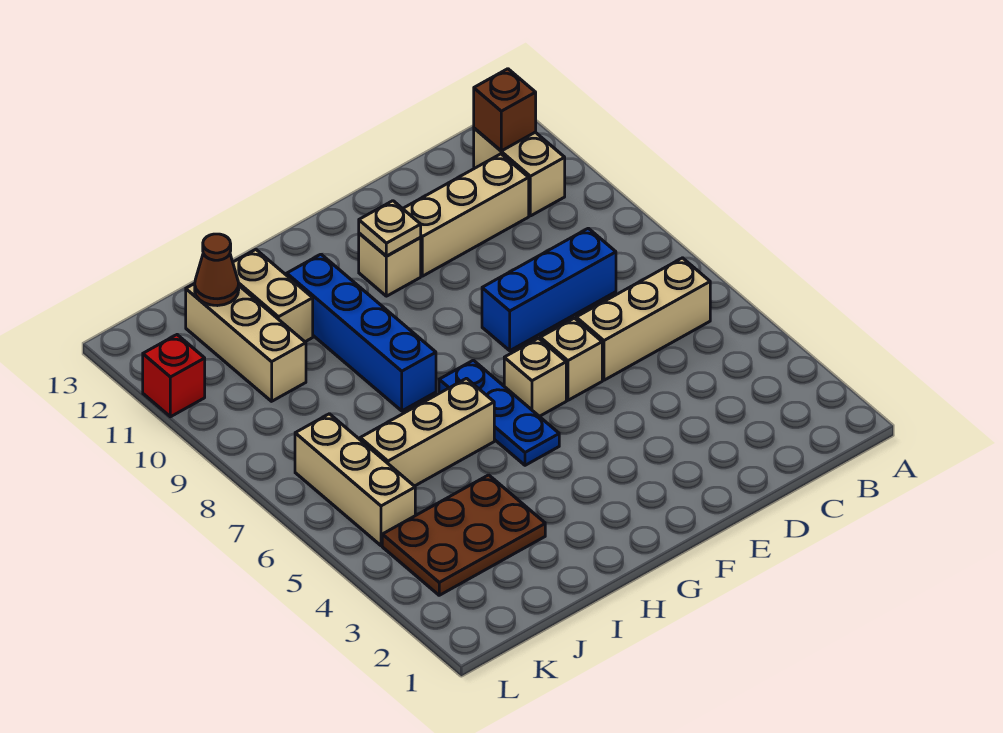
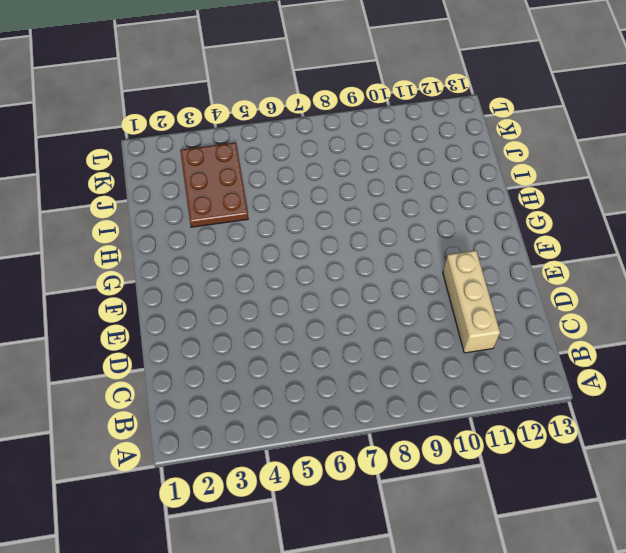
none -> tan 1x3 brick [576,258,710,380]
none -> tan 1x2 brick [474,128,565,216]
none -> blue 1x3 brick [482,228,616,351]

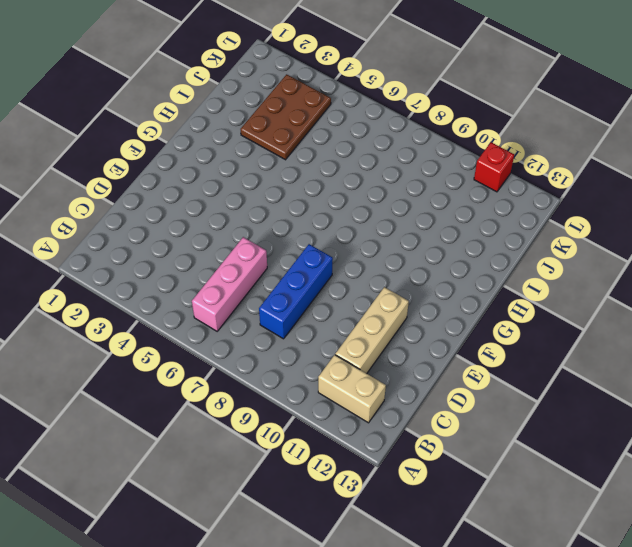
pink 1x3 brick [192,237,267,331] -> tan 1x3 brick [576,258,710,380]
none -> tan 1x1 brick [540,318,602,400]
none -> tan 1x1 brick [504,338,566,416]
none -> tan 1x1 brick [359,233,421,296]

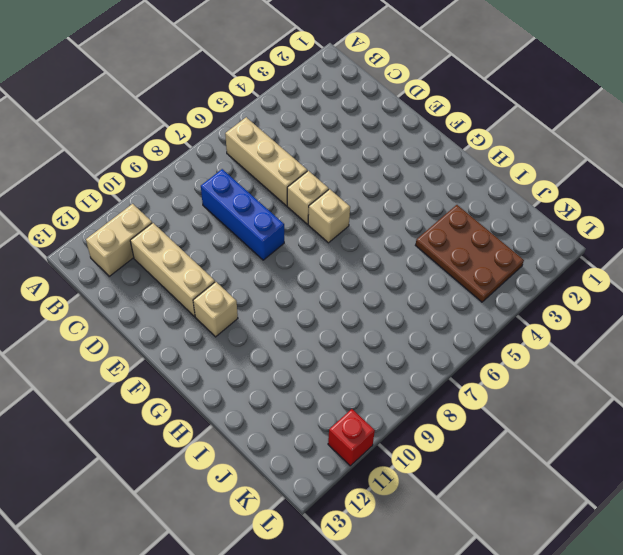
none -> blue 1x3 plate [439,360,559,465]
none -> tan 1x3 brick [360,378,494,486]
none -> blue 1x4 brick [287,254,436,411]

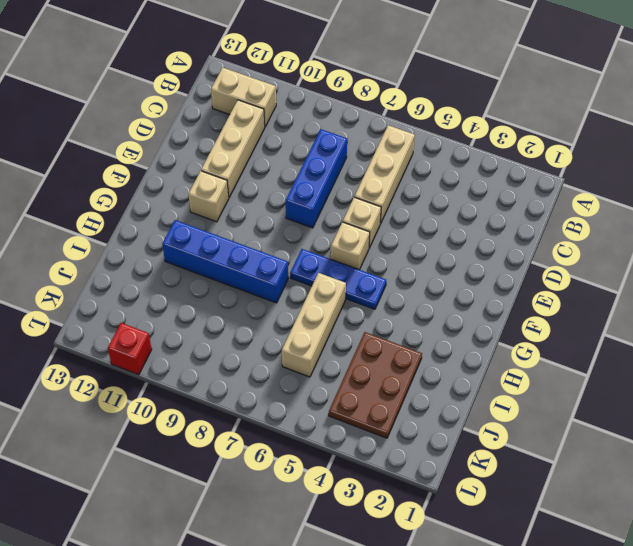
none -> tan 1x2 brick [233,250,313,342]
none -> tan 1x3 brick [186,284,306,401]
none -> tan 1x3 brick [295,414,415,546]

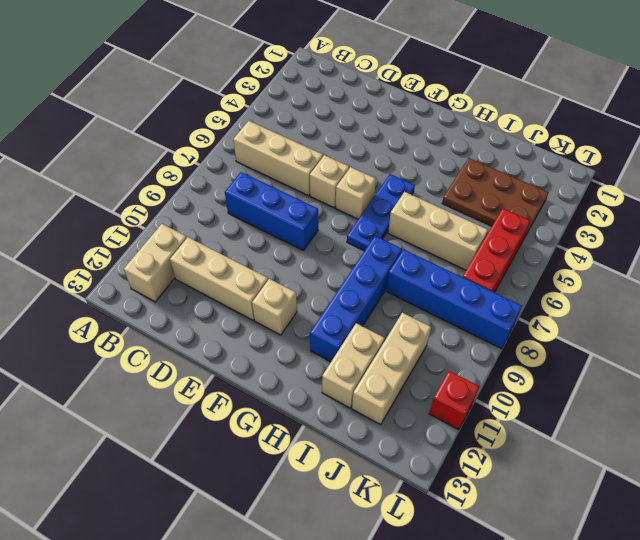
blue 1x4 brick [386,249,522,349] -> none
red 1x3 brick [463,208,530,292] -> tan 1x3 brick [295,414,415,546]
none -> brown 1x1 brick [474,69,536,151]
none -> tan 1x1 plate [359,201,421,256]
none -> brown 1x1 cone [195,234,239,306]

